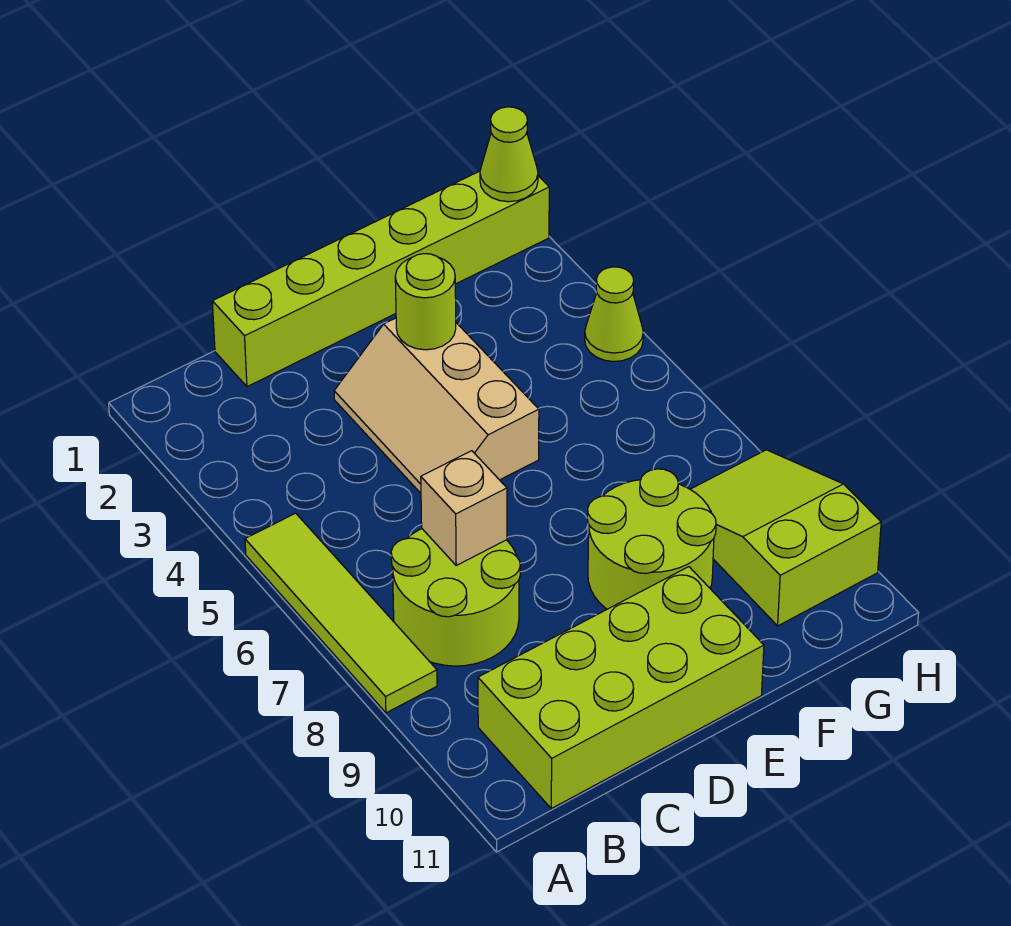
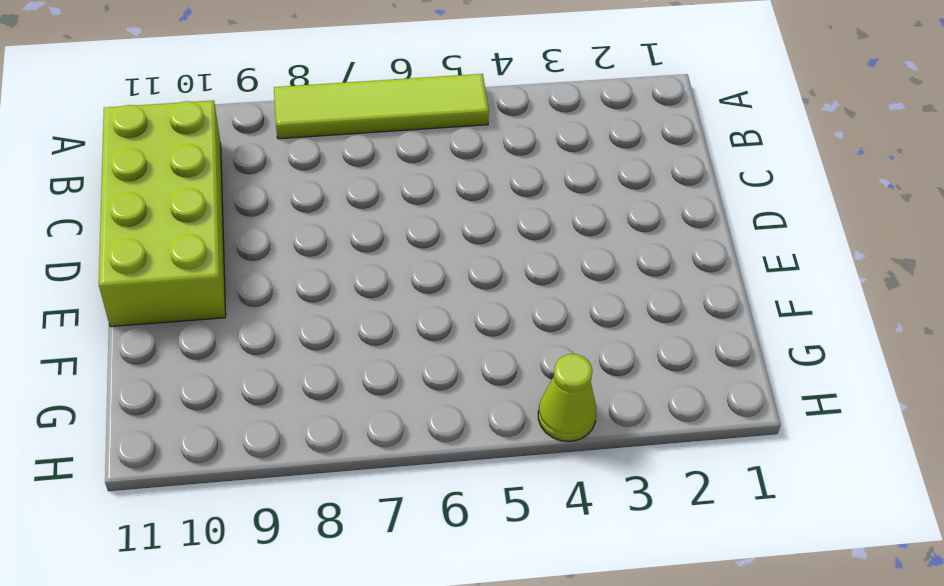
none -> lime 2x2 round brick [391,529,520,666]
none -> lime 1x6 brick [212,171,549,387]

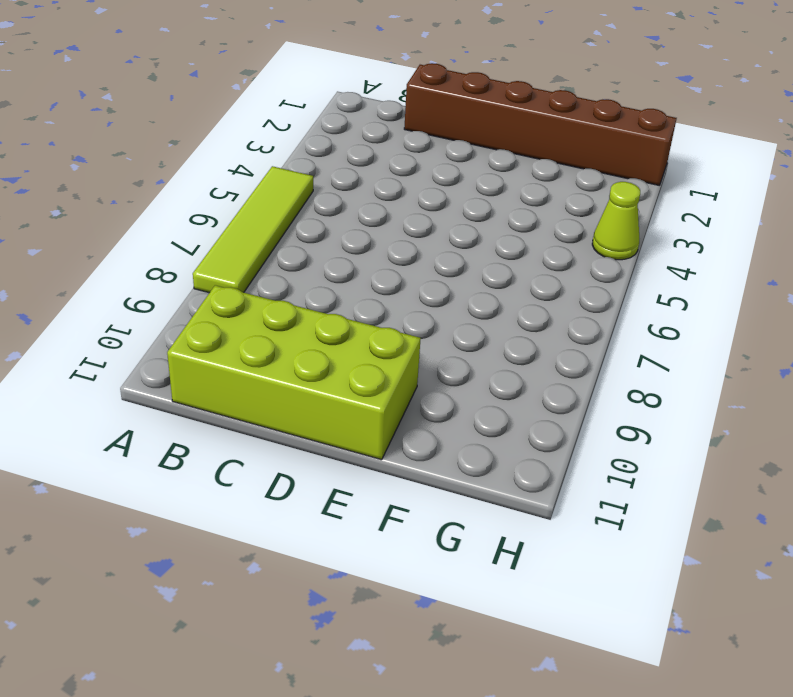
brown 1x6 brick [404,63,677,185] -> lime 1x6 brick [212,171,549,387]
none -> lime 2x2 round brick [391,529,520,666]
none -> tan 2x3 slope [334,318,539,493]

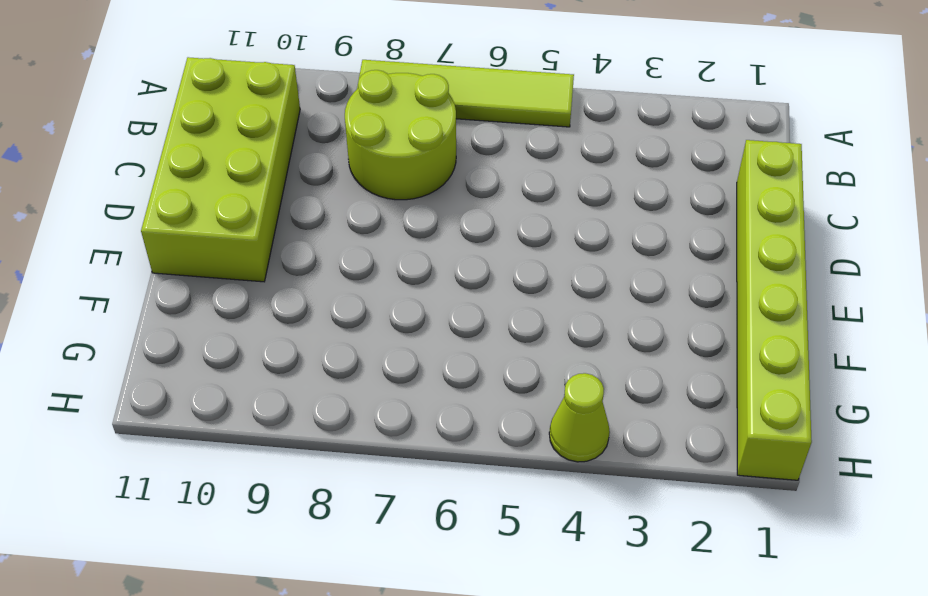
none -> tan 2x3 slope [334,318,539,493]
none -> lime 2x2 round brick [587,469,716,609]

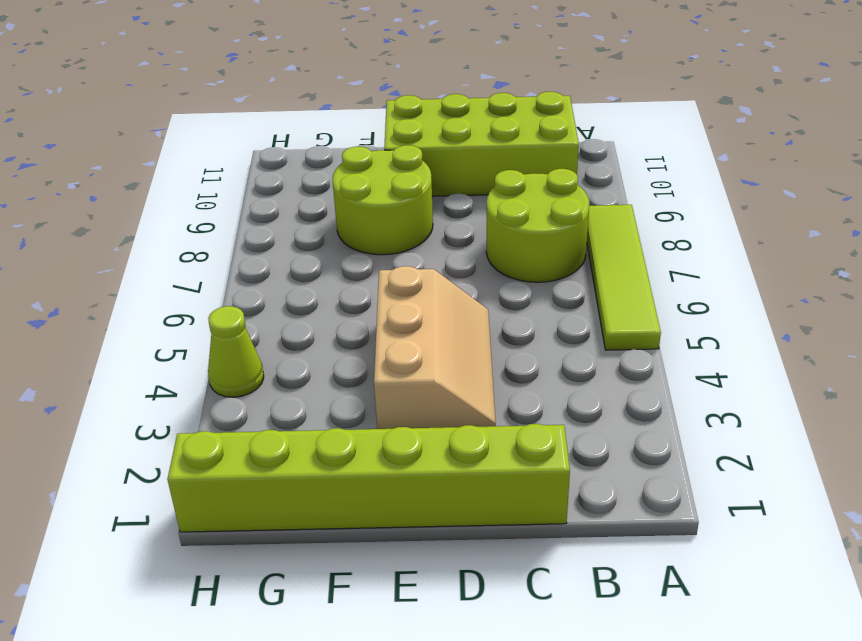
none -> lime 2x3 slope [690,450,881,626]
none -> tan 1x1 brick [421,451,507,565]

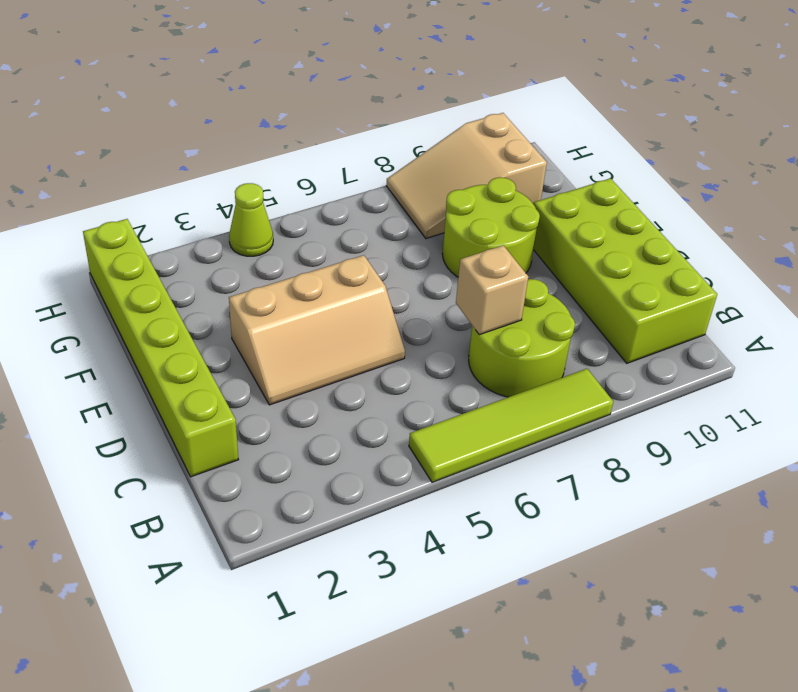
tan 2x3 slope [386,113,547,239] -> lime 2x3 slope [690,450,881,626]
none -> lime 1x1 round brick [395,254,456,350]
none -> lime 1x1 cone [480,107,538,202]

